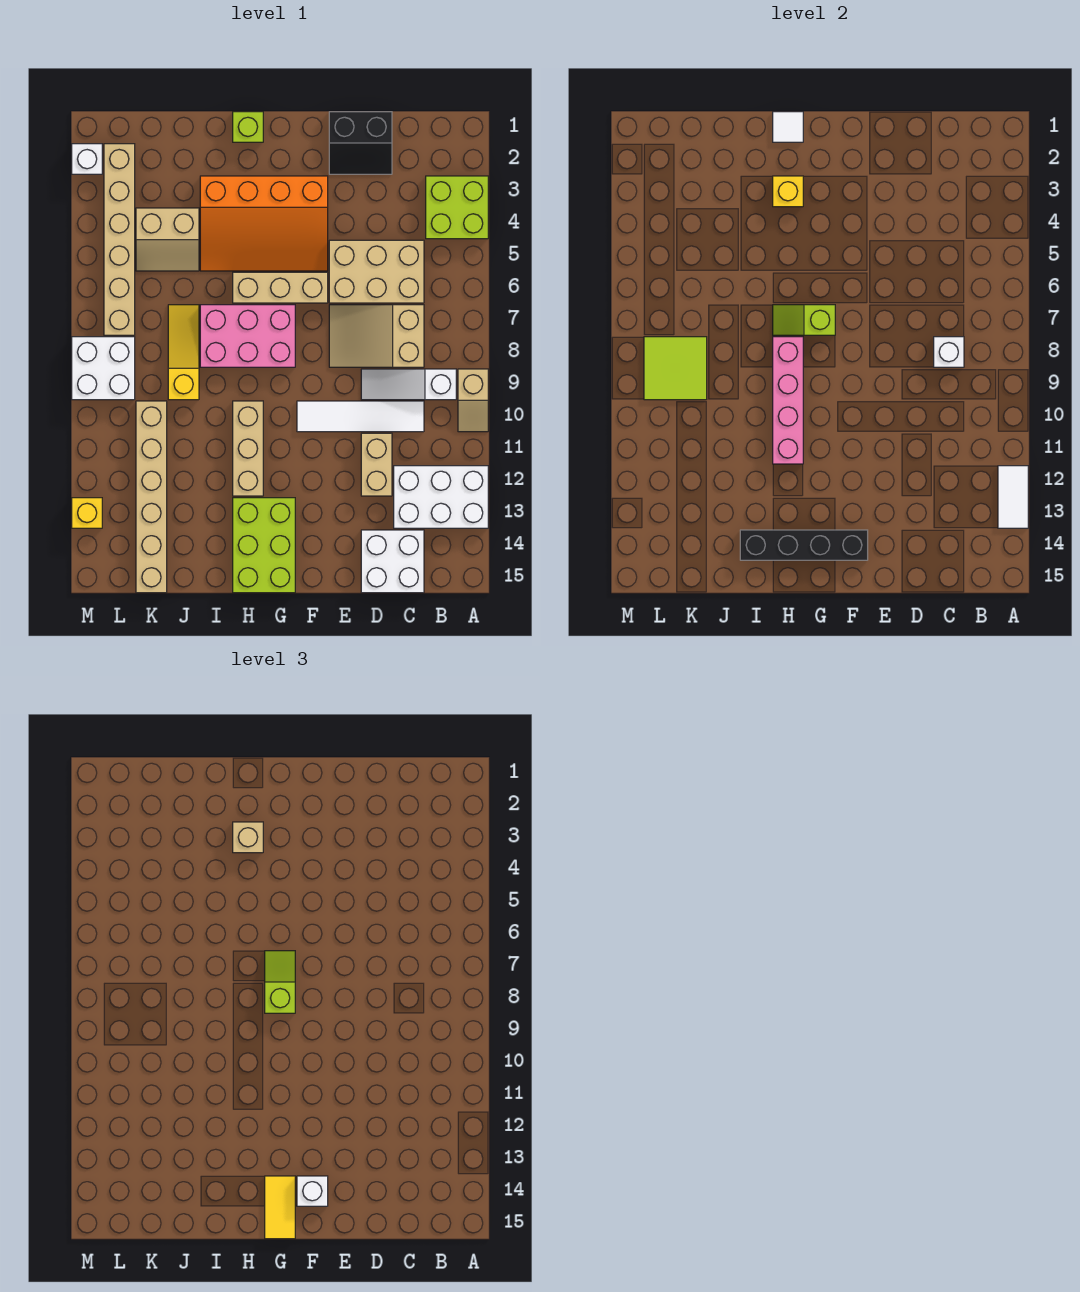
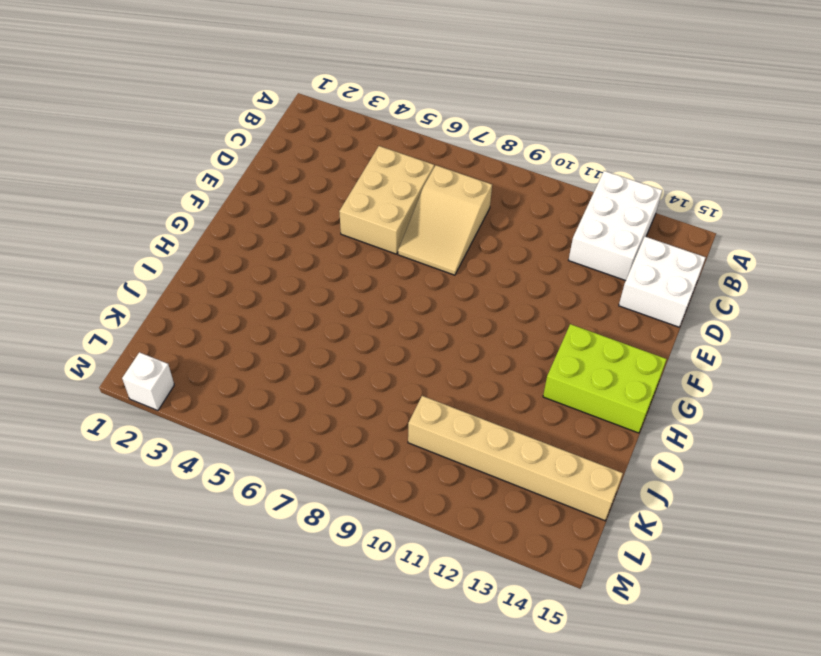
none -> lime 2x2 brick [426,176,488,239]
none -> tan 1x2 slope [458,369,488,432]
none -> white 1x3 slope [361,369,456,400]
none -> white 1x4 tile [297,401,424,432]

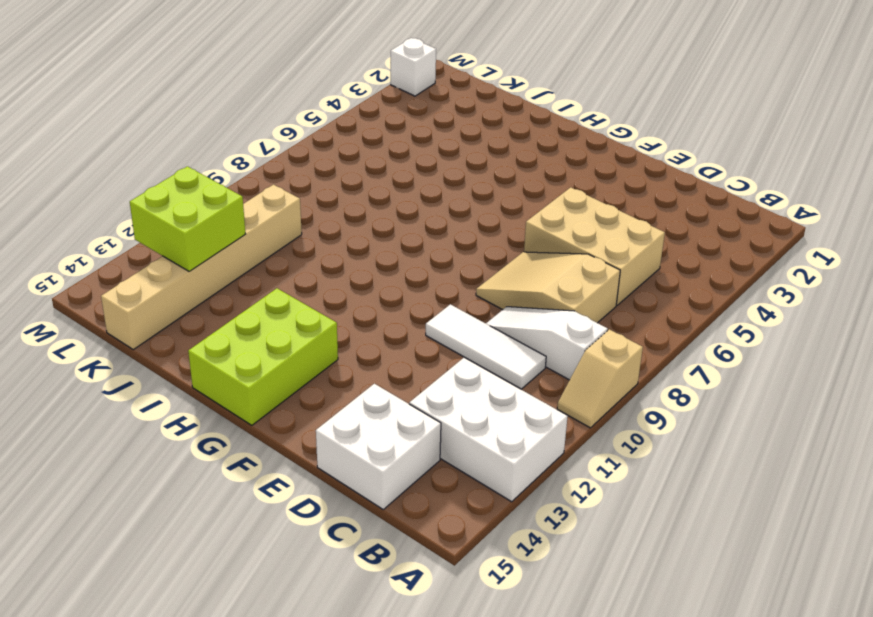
white 1x3 tile [426,304,546,389] -> white 1x4 tile [297,401,424,432]
lime 2x2 brick [130,166,245,271] -> lime 2x2 brick moved to [426,176,488,239]
none -> black 2x2 slope [329,112,392,174]
none -> tan 1x2 brick [361,433,392,496]
none -> orange 3x4 slope [200,176,328,271]
none -> tan 1x3 brick [233,272,328,303]

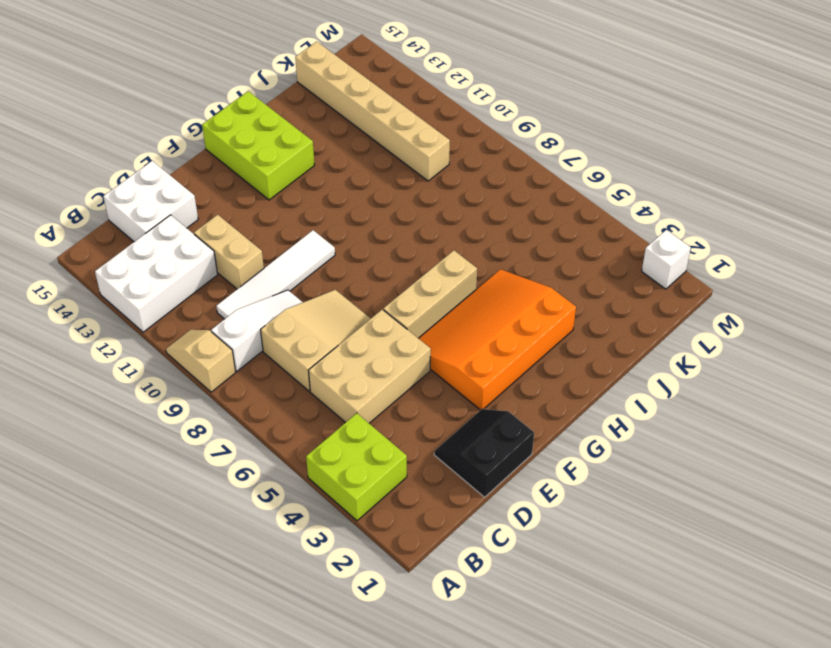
none -> pink 2x3 brick [200,305,295,367]
none -> lime 1x1 brick [233,112,263,142]
none -> tan 1x3 brick [233,401,263,496]
none -> tan 2x2 slope [136,208,199,271]

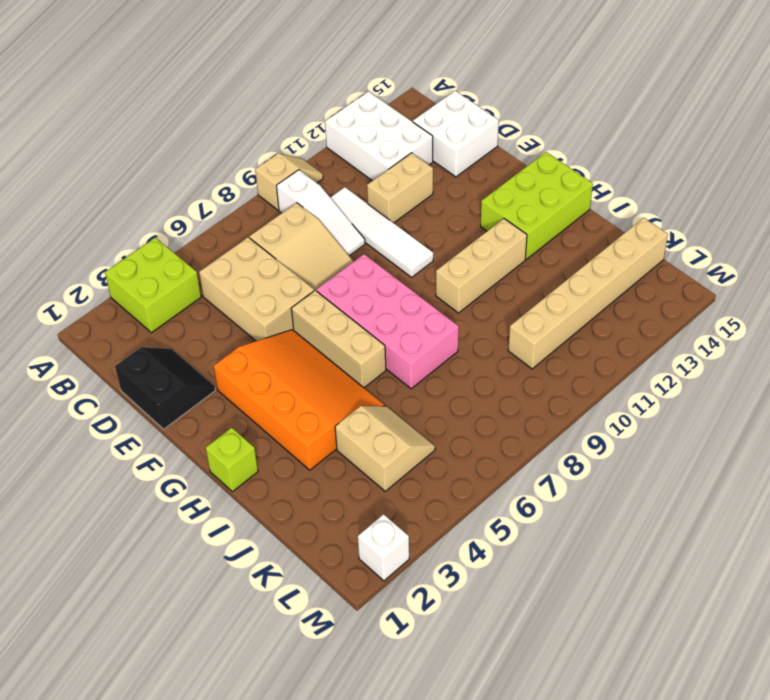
pink 2x4 brick [317,254,459,389] -> pink 2x3 brick [200,305,295,367]
none -> yellow 1x3 slope [168,305,199,400]
none -> tan 1x6 brick [104,144,135,335]
none -> white 2x2 brick [72,337,135,400]
none -> yellow 1x1 brick [72,498,102,528]

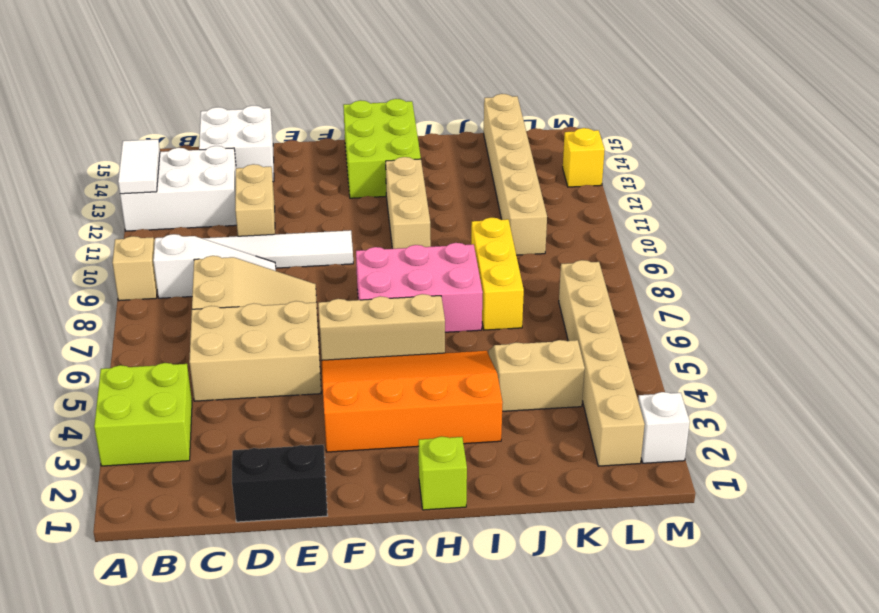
yellow 1x3 brick [471,218,524,330] -> yellow 1x3 slope [168,305,199,400]
none -> white 2x2 brick [72,337,135,400]
none -> white 1x1 brick [934,337,964,367]
none -> black 1x4 brick [740,530,868,560]
none -> lime 1x2 slope [773,305,835,335]

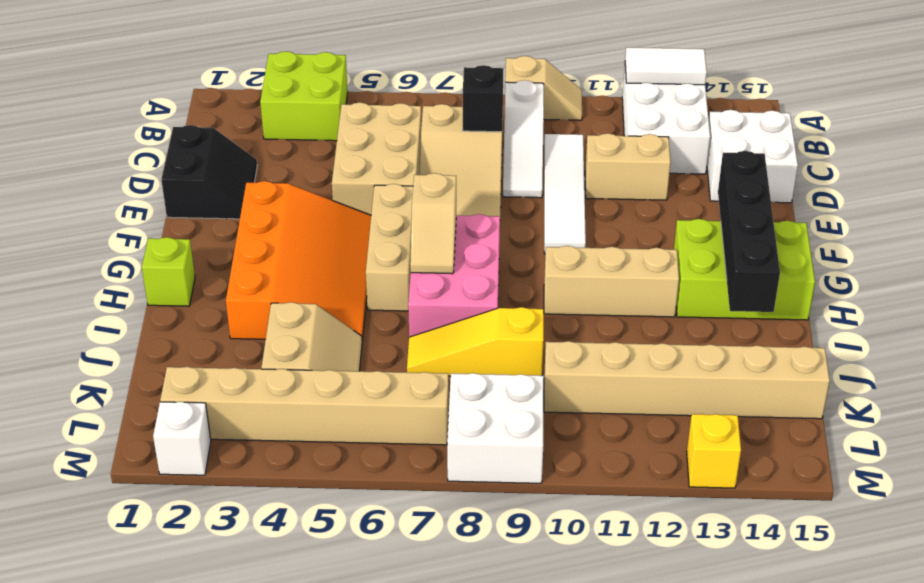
black 1x1 brick [463,65,504,132] -> white 1x1 brick [934,337,964,367]
tan 1x2 slope [410,173,456,274] -> lime 1x2 slope [773,305,835,335]
none -> white 1x1 tile [773,112,803,142]
none -> yellow 1x1 brick [773,176,803,207]
none -> pink 1x4 brick [773,337,803,464]
none -> lime 2x2 tile [644,337,707,400]

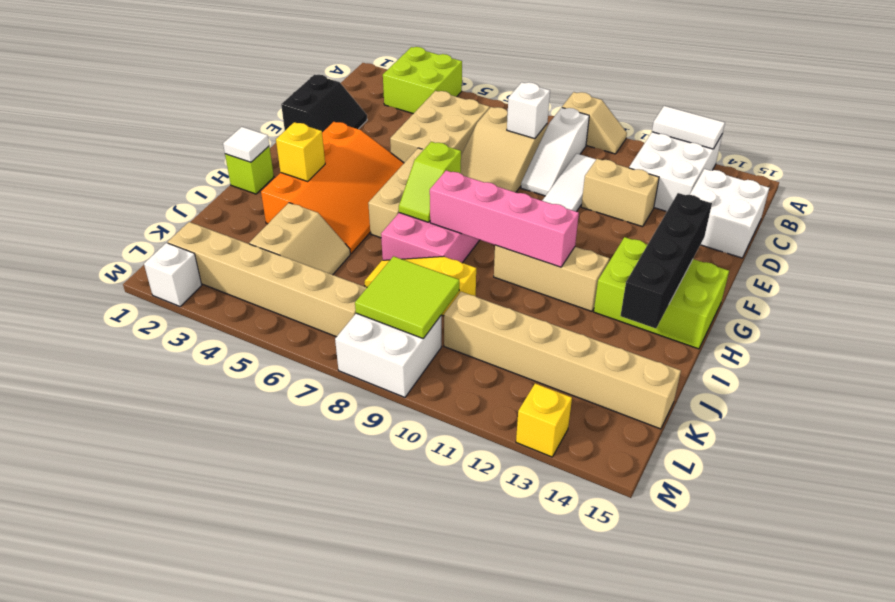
none -> white 1x1 brick [297,1176,328,1206]
none -> lime 1x2 slope [265,951,295,1013]
none -> yellow 1x2 tile [265,1176,295,1239]
none -> tan 1x1 brick [233,822,263,853]

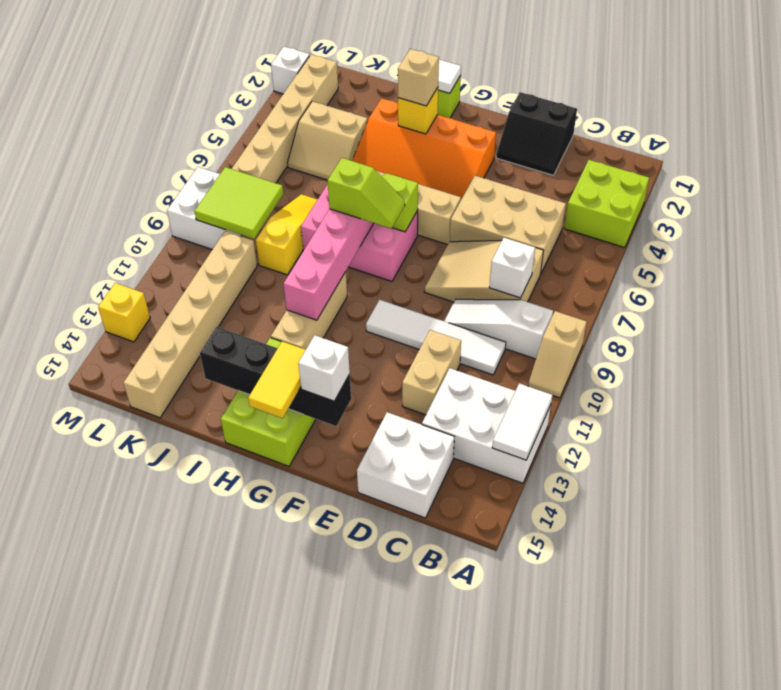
lime 1x2 slope [327,158,405,228] -> lime 1x2 slope turned to [265,951,295,1013]

